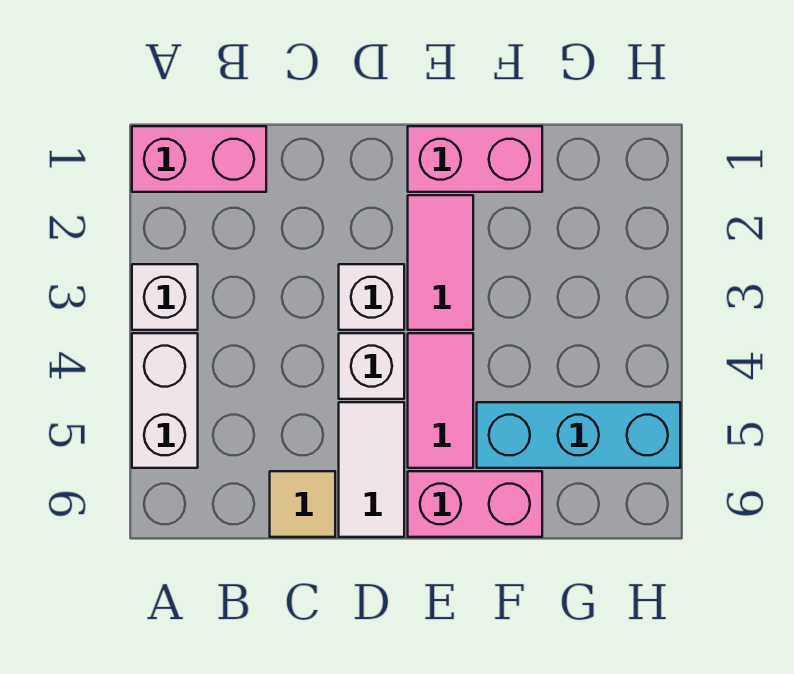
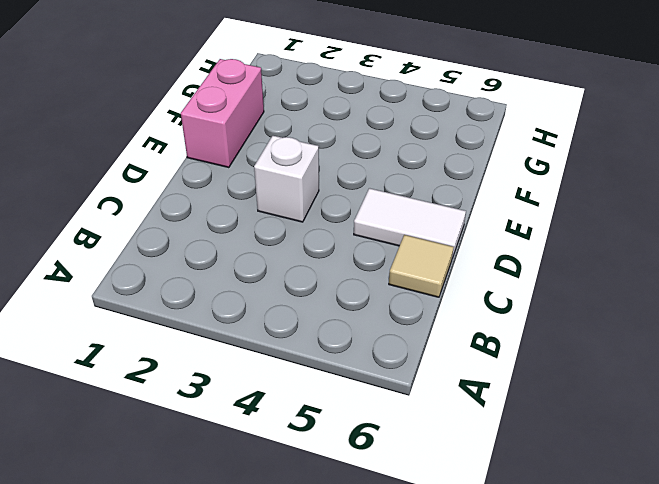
none -> pink 1x2 brick [132,126,266,192]
none -> white 1x1 brick [132,264,198,330]
none -> white 1x2 brick [132,333,198,468]

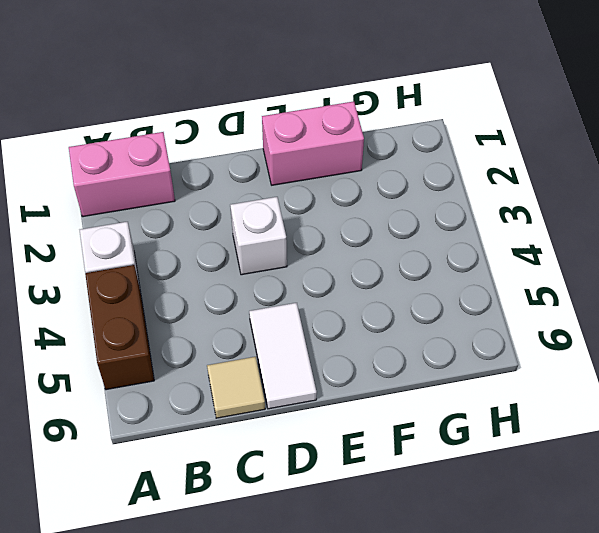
brown 1x2 brick [85,265,154,390] -> white 1x2 brick [132,333,198,468]
none -> white 1x1 brick [339,333,404,399]
none -> pink 1x2 tile [408,195,473,330]
none -> pink 1x2 tile [408,333,473,468]

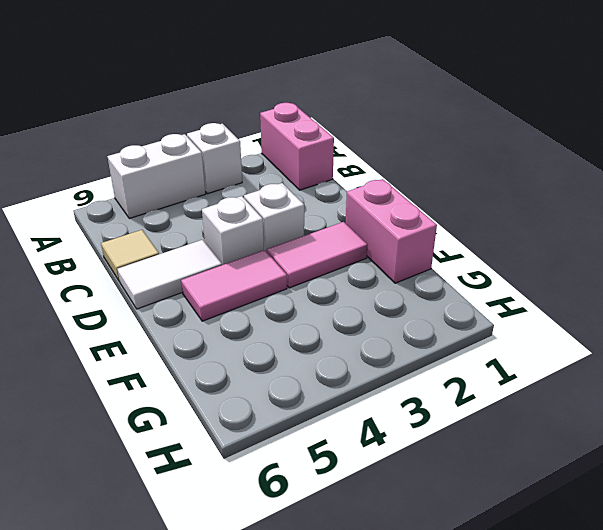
none -> pink 1x2 brick [408,471,542,537]
none -> cyan 1x3 brick [477,402,680,468]

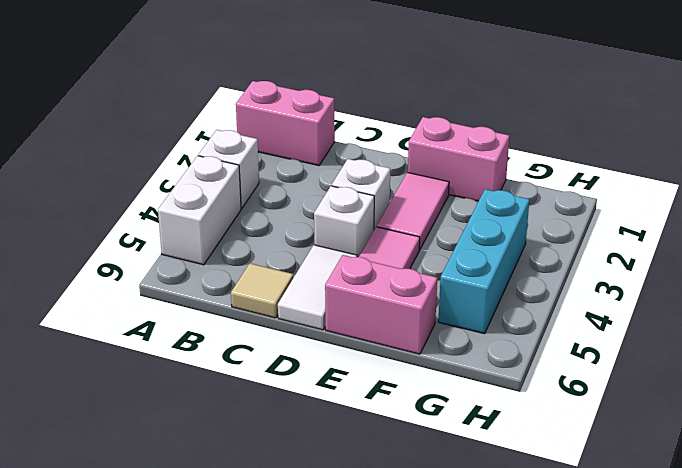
cyan 1x3 brick [438,189,530,334] -> cyan 1x3 brick turned to [477,402,680,468]

